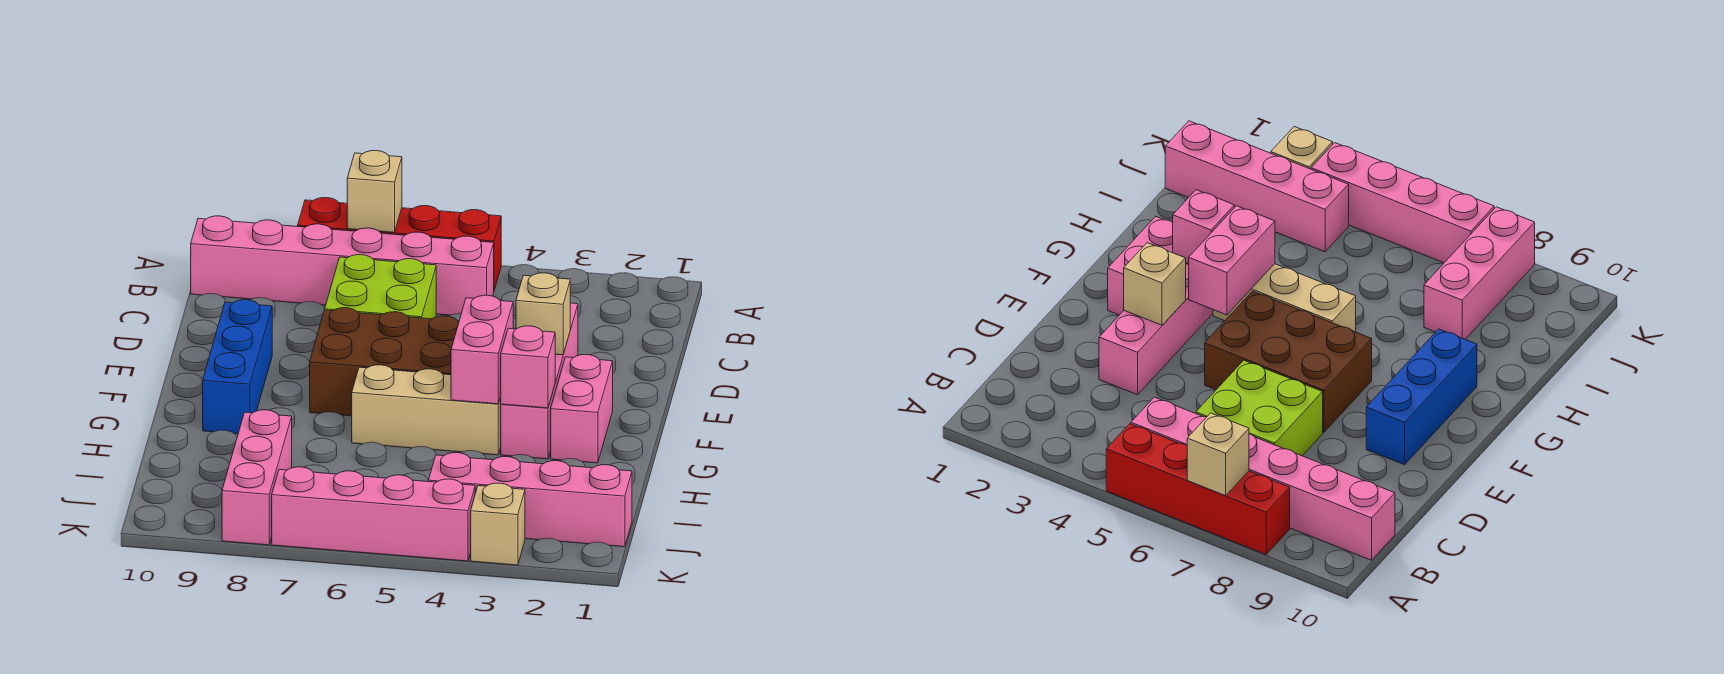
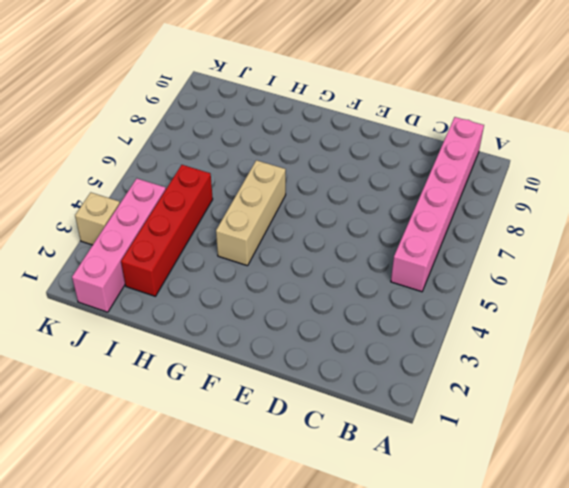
red 1x4 brick [121,165,213,296] -> red 1x4 brick moved to [298,198,501,290]
none -> lime 2x2 brick [325,255,436,319]
none -> pink 1x4 brick [501,303,578,459]
none -> brown 2x3 brick [310,308,459,416]

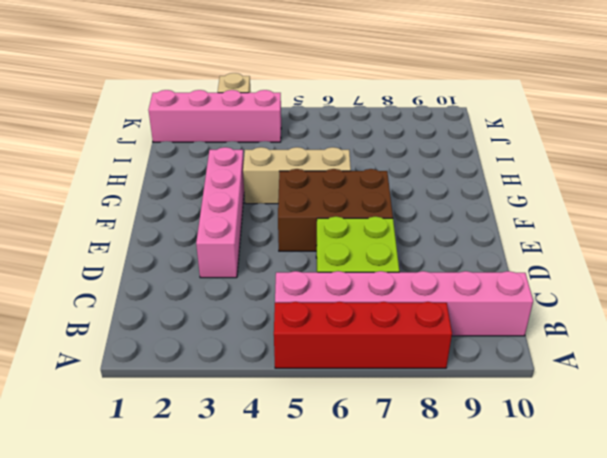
none -> blue 1x3 brick [203,300,272,434]
none -> pink 1x2 brick [551,355,613,463]
none -> pink 1x3 brick [222,410,292,545]

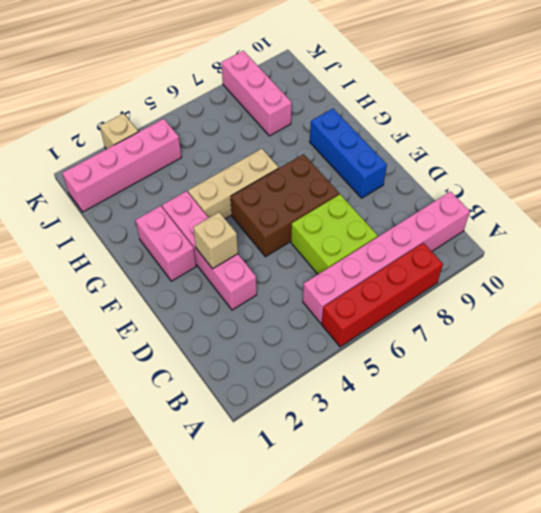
none -> pink 1x4 brick [272,467,475,561]
none -> tan 1x1 brick [347,151,402,233]
none -> pink 1x2 brick [451,295,513,404]

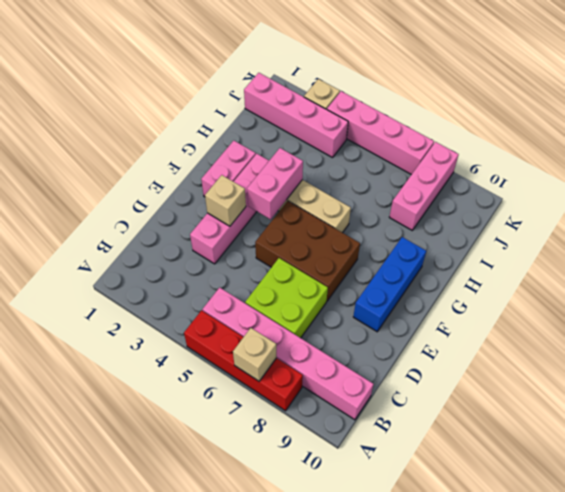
none -> pink 1x1 brick [500,326,555,408]

